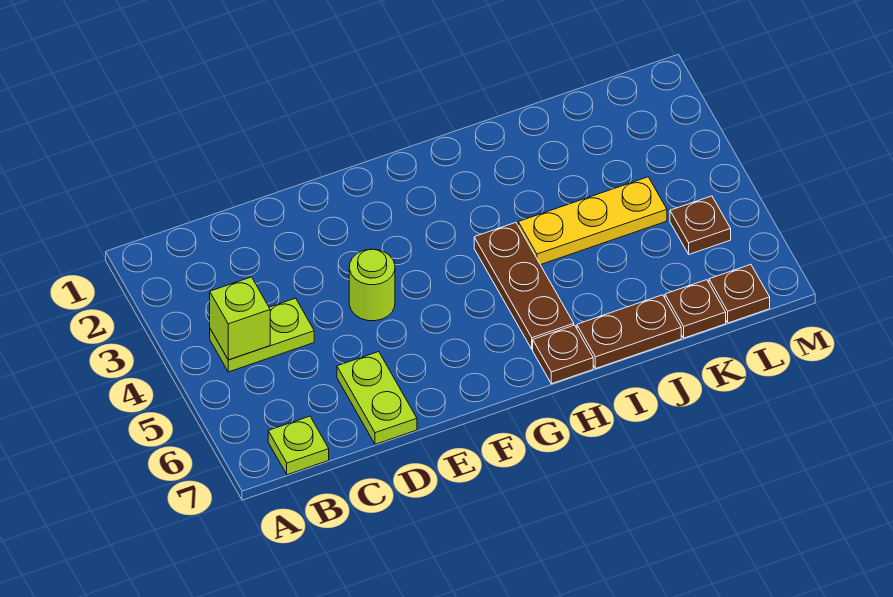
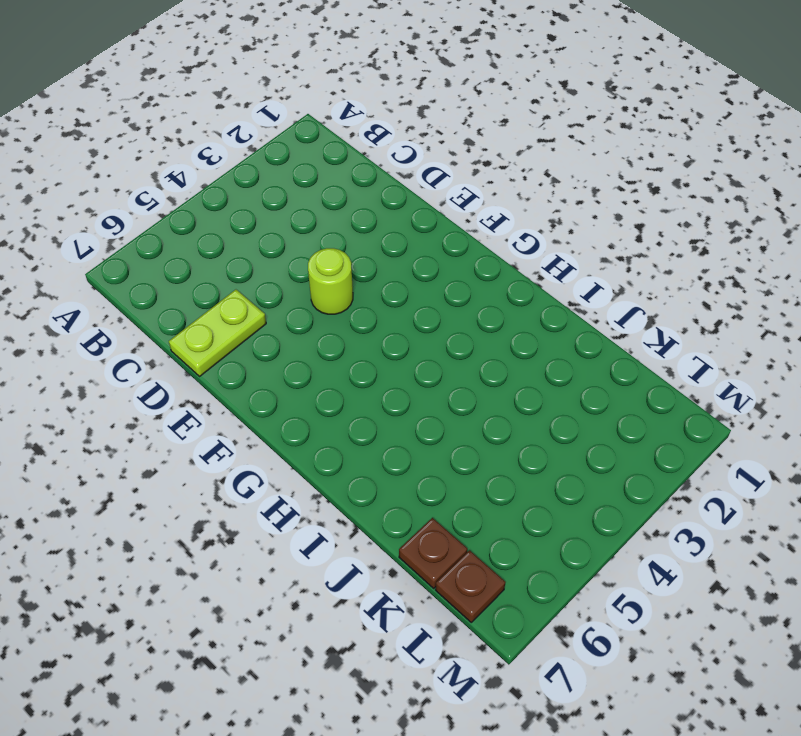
none -> lime 1x2 plate [210,298,314,372]
none -> lime 1x1 plate [268,416,329,475]
none -> brown 1x3 plate [474,223,574,349]

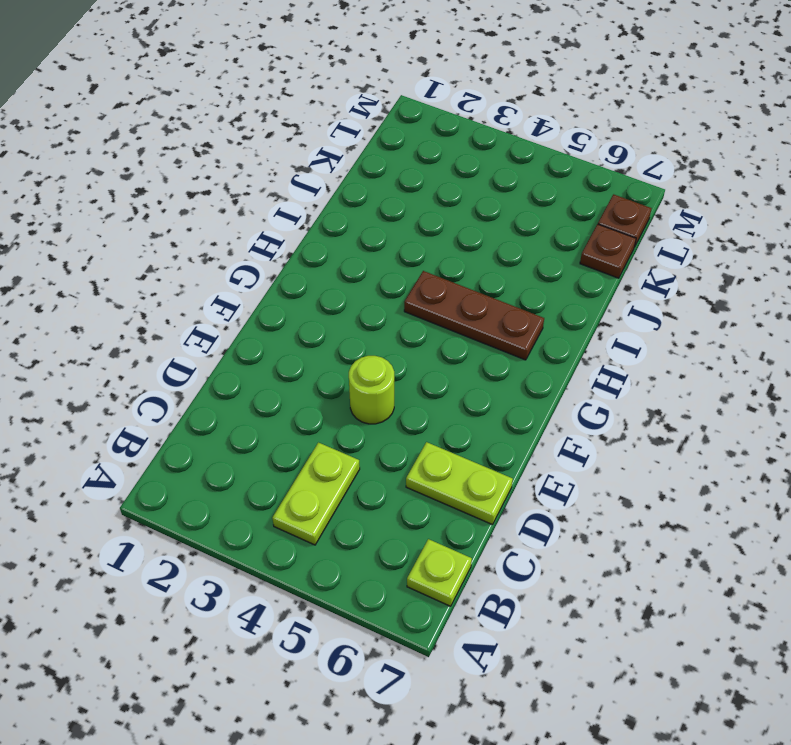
none -> brown 1x1 plate [533,325,593,384]
none -> yellow 1x3 plate [518,177,667,265]
none -> brown 1x2 plate [577,295,681,369]

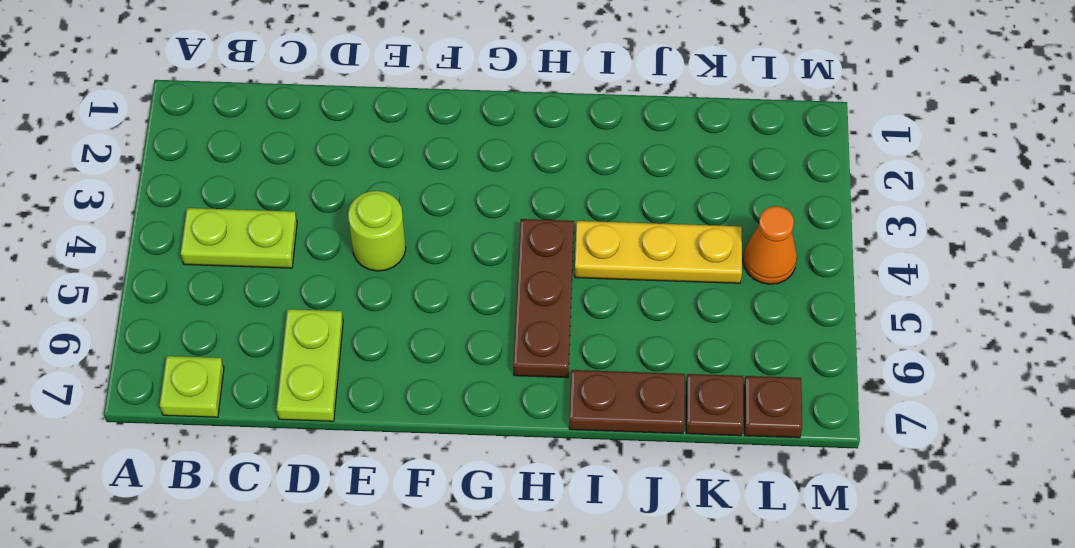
orange 1x1 cone [743,206,797,284] -> none
none -> brown 1x1 plate [533,325,593,384]
none -> brown 1x1 plate [670,196,731,254]
none -> lime 1x1 brick [210,277,270,360]

